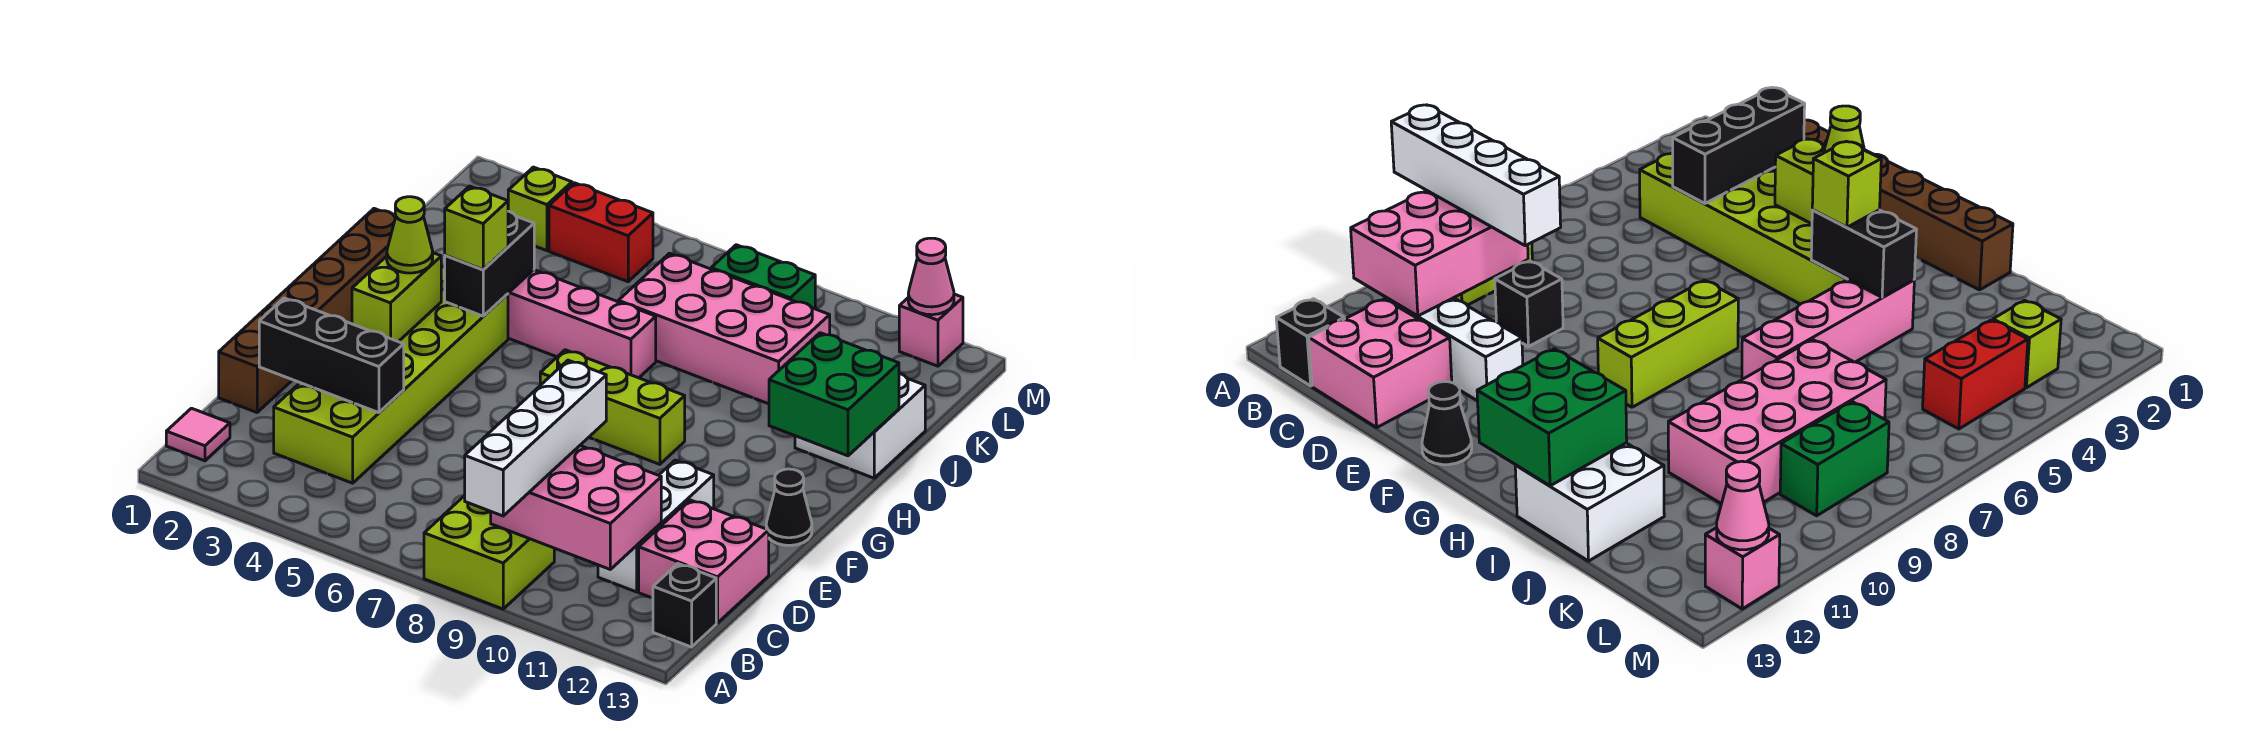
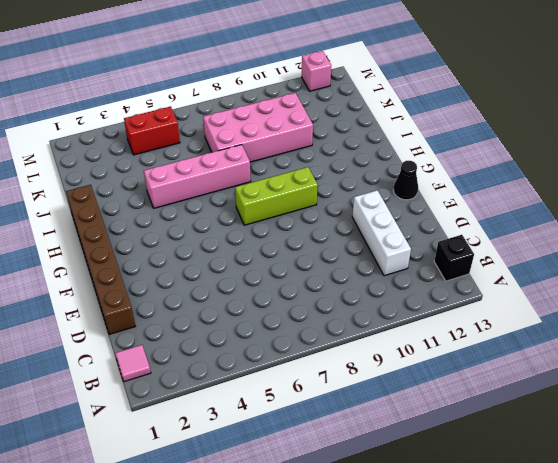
none -> lime 2x2 brick [424,496,554,609]
none -> lime 2x6 brick [274,266,508,483]
none -> pink 2x2 brick [639,500,769,623]

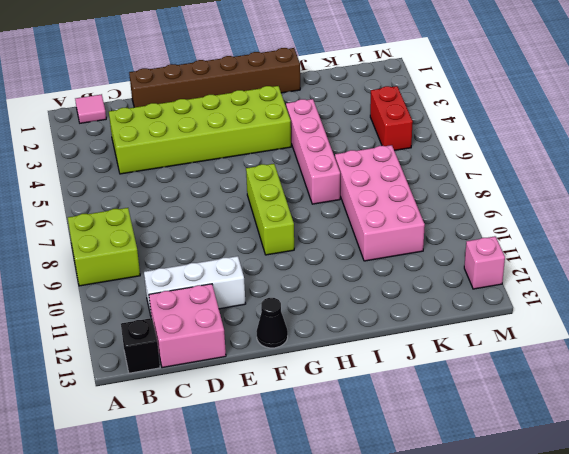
none -> black 1x1 brick [1495,261,1563,347]
none -> white 2x2 brick [795,373,925,478]
none -> lime 1x1 brick [508,167,572,251]

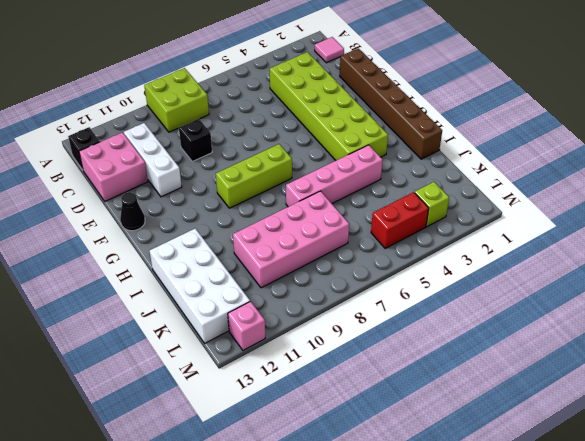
white 2x4 brick [150,228,250,343] -> white 2x2 brick [795,373,925,478]
none -> green 1x2 brick [711,245,815,309]
none -> pink 2x3 brick [491,446,661,569]
none -> black 1x3 brick [259,298,404,413]

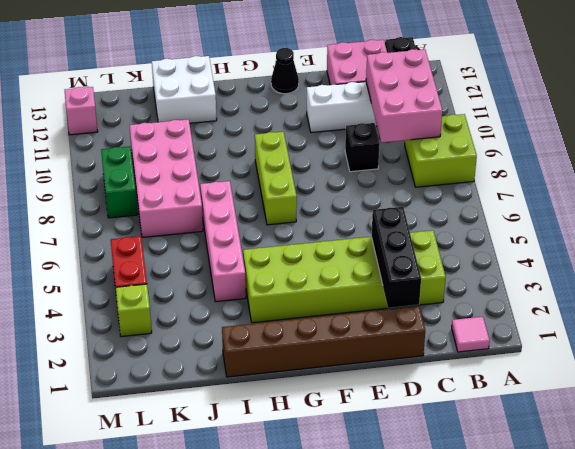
none -> lime 1x2 brick [352,253,441,342]
none -> black 1x2 brick [445,211,534,316]
none -> green 2x2 brick [769,333,899,456]

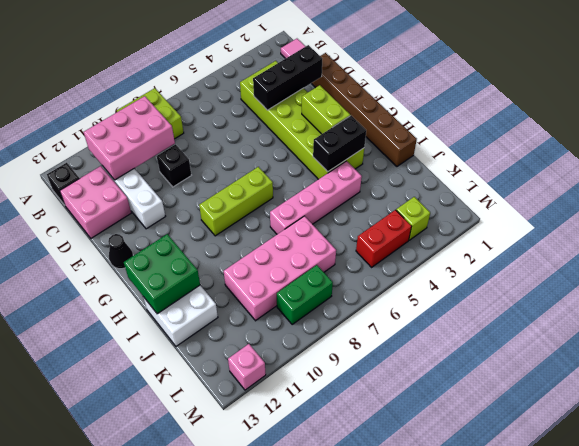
black 1x2 brick [313,116,366,172] -> black 1x2 brick turned to [445,211,534,316]
none -> pink 1x1 cone [908,238,954,315]
none -> white 1x4 brick [465,360,606,516]
none -> lime 1x1 cone [387,197,433,273]

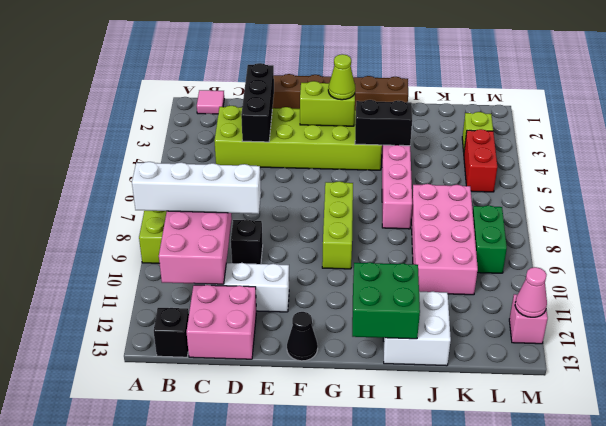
none -> lime 1x1 brick [445,186,508,270]

